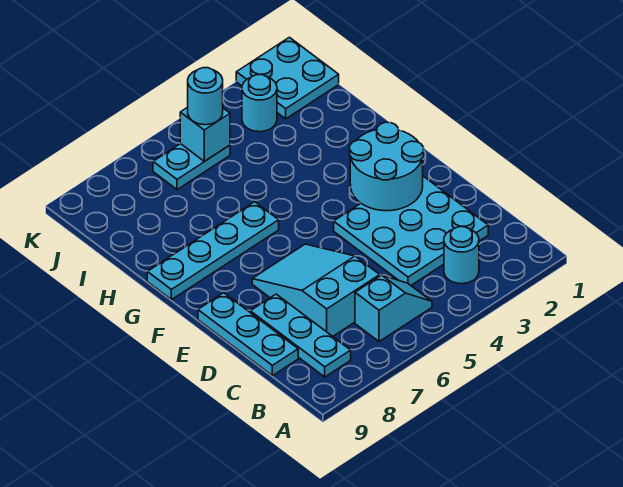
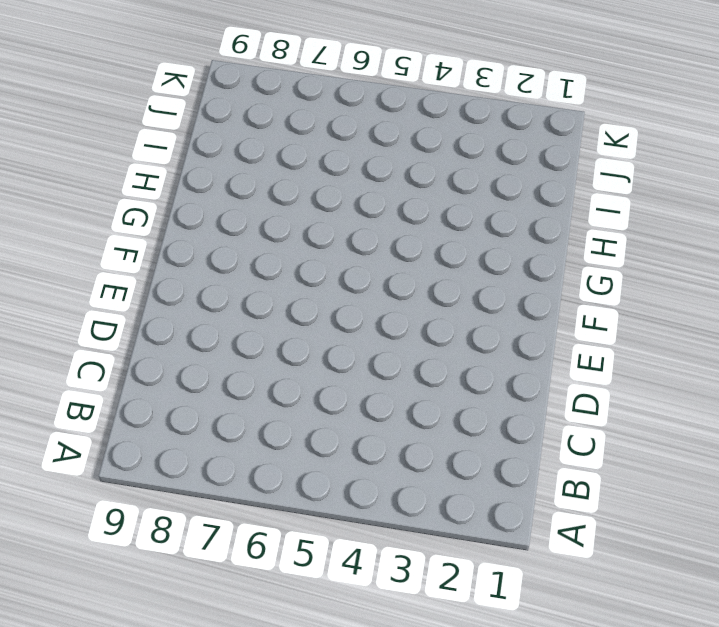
none -> cyan 1x1 round brick [444,227,479,284]
none -> cyan 1x2 slope [355,275,432,342]
none -> cyan 1x3 plate [250,294,351,377]

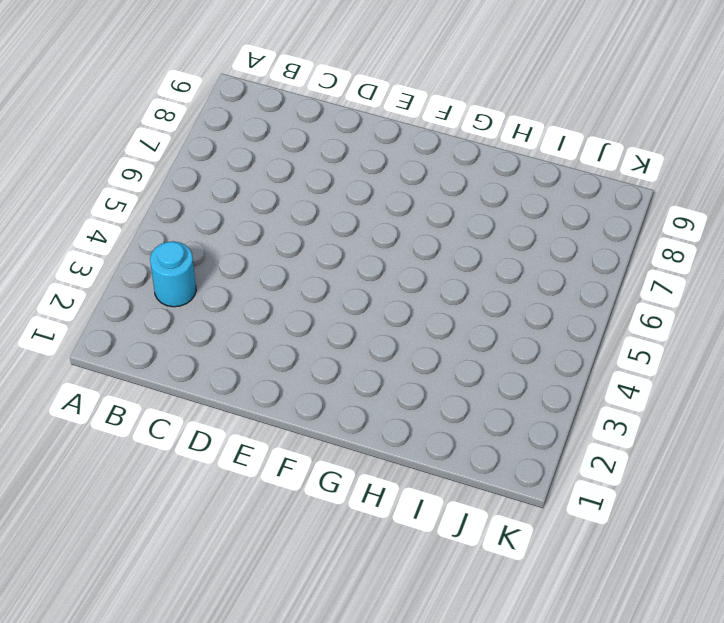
none -> cyan 1x2 slope [355,275,432,342]
none -> cyan 1x3 plate [250,294,351,377]
none -> cyan 3x3 plate [334,176,488,285]

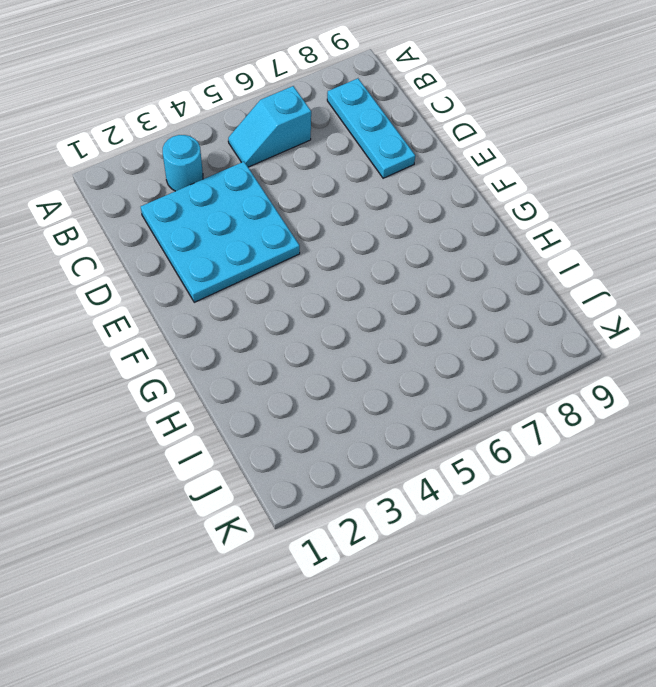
none -> cyan 2x3 slope [252,244,380,336]
none -> cyan 1x3 plate [198,293,298,376]
none -> cyan 1x4 plate [147,202,279,300]

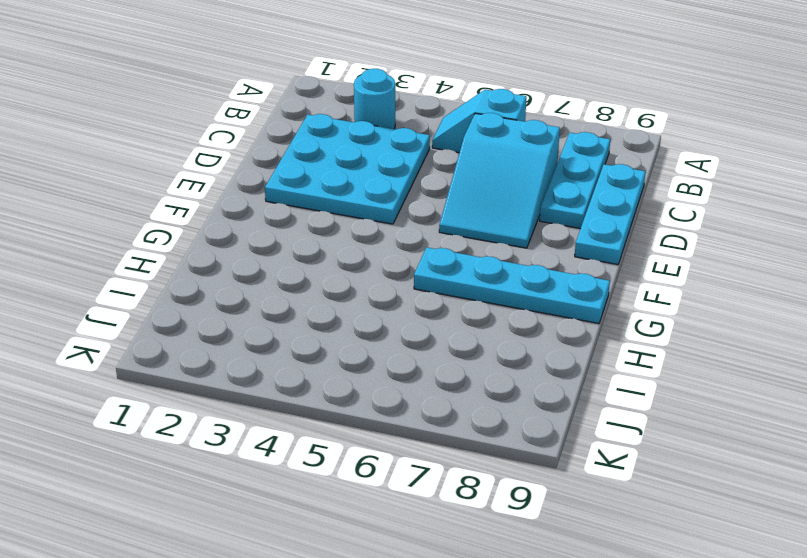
none -> cyan 2x2 plate [236,37,339,119]
none -> cyan 1x1 round brick [242,75,277,132]
none -> cyan 1x2 plate [153,144,230,190]

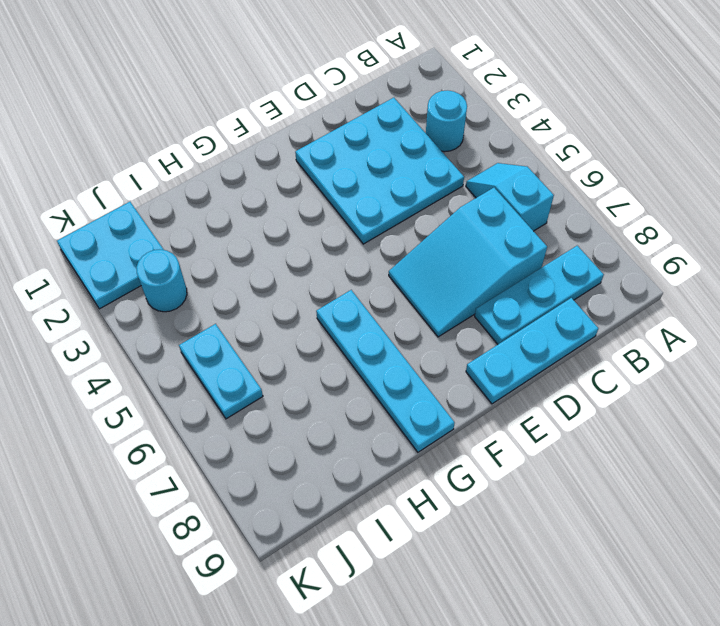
none -> cyan 2x2 round brick [350,122,424,211]
none -> cyan 1x1 brick [180,107,230,161]
none -> cyan 1x1 round brick [188,68,223,125]

